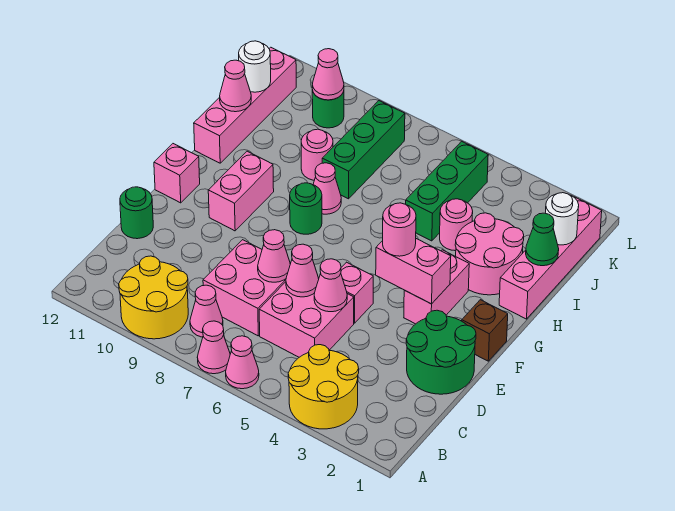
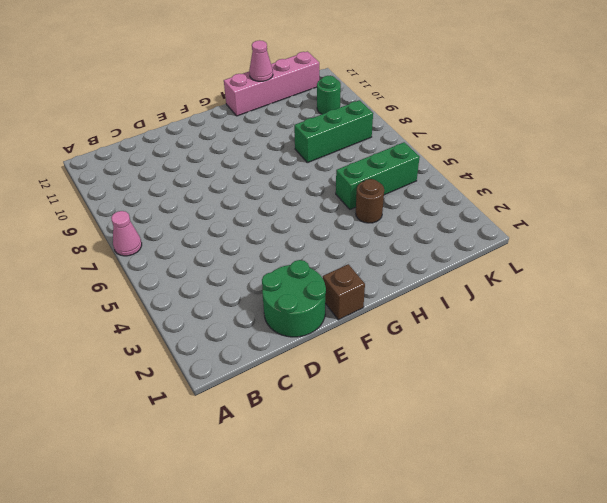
brown 1x1 round brick [356,179,384,223] -> pink 1x1 round brick [440,199,473,251]
none -> yellow 2x2 round brick [288,345,359,429]
none -> pink 1x1 cone [226,336,259,389]
none -> yellow 2x2 round brick [119,256,188,339]
none -> pink 1x1 cone [190,285,223,337]

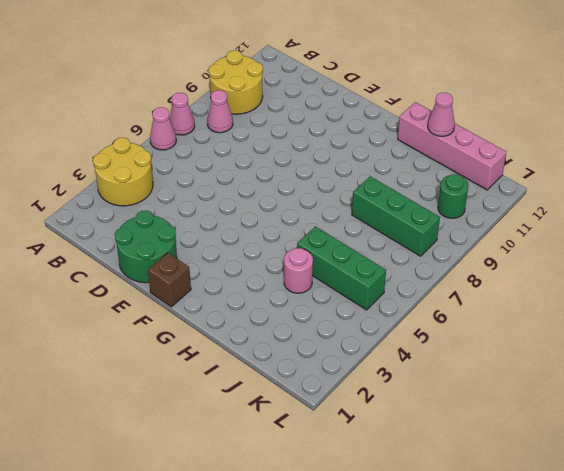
none -> pink 2x2 brick [259,282,354,357]
none -> pink 2x2 brick [203,240,286,336]
none -> green 1x1 round brick [120,187,153,239]
none -> pink 1x1 brick [341,262,373,323]

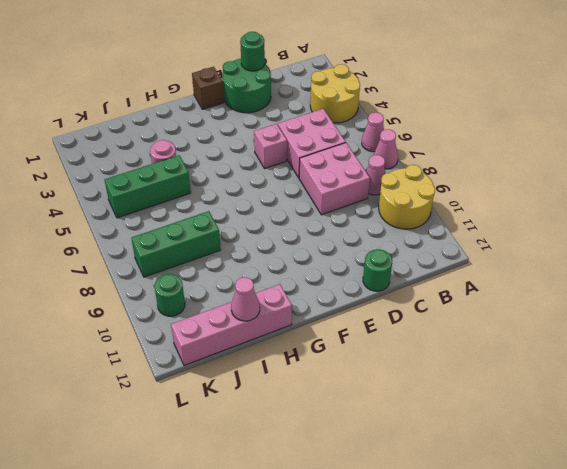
green 1x1 round brick [240,32,265,71] -> green 1x1 round brick moved to [290,183,322,234]
none -> pink 1x2 brick [404,250,469,324]
none -> pink 1x2 brick [208,151,274,231]
none -> pink 1x1 brick [154,144,200,203]
none -> pink 1x4 brick [499,197,602,319]

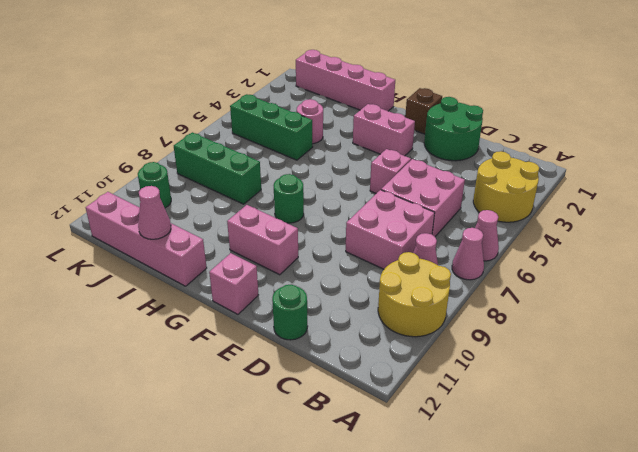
none -> pink 2x2 round brick [455,213,524,295]
none -> pink 1x1 cone [313,163,341,214]
none -> pink 1x1 round brick [301,129,333,180]
none -> pink 1x1 cone [314,259,347,312]

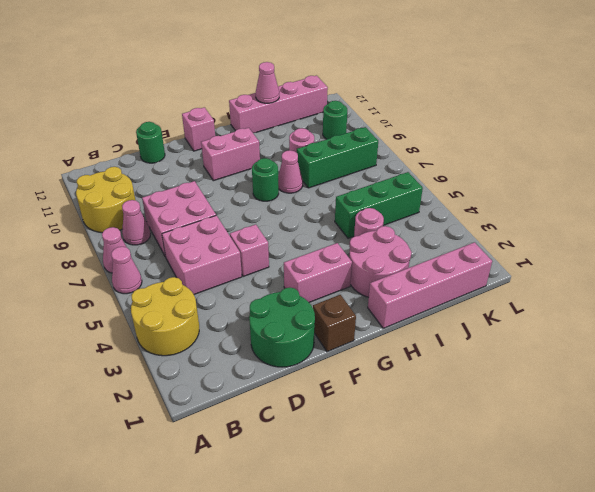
none -> pink 1x1 cone [314,259,347,312]
none -> pink 1x1 cone [286,244,319,297]
none -> pink 1x1 cone [258,230,290,282]
none -> pink 1x2 brick [376,239,451,304]

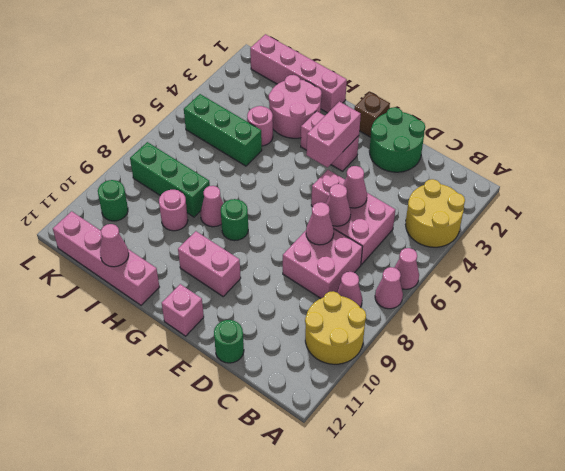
none -> green 1x1 cone [526,213,559,266]
none -> white 1x1 round brick [545,193,579,245]
none -> white 1x1 round brick [239,41,271,92]
none -> pink 1x1 cone [312,49,344,100]

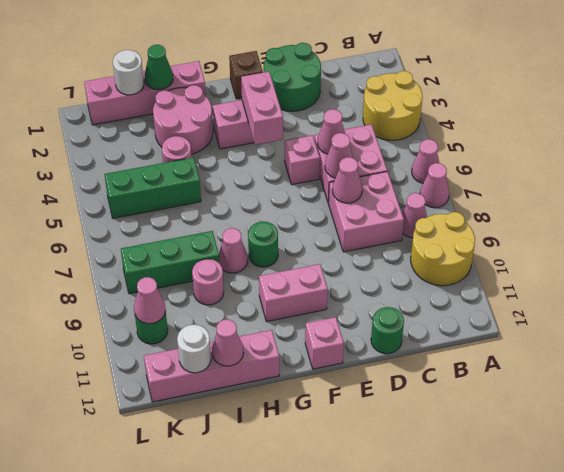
none -> pink 1x1 round brick [383,203,416,256]

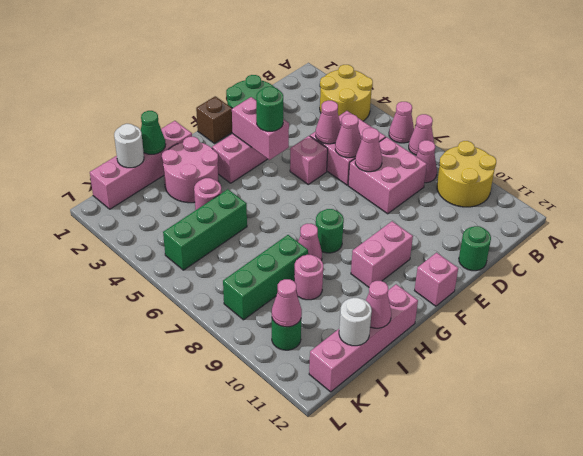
green 1x1 round brick [256,87,283,131] -> pink 1x1 round brick [383,203,416,256]

